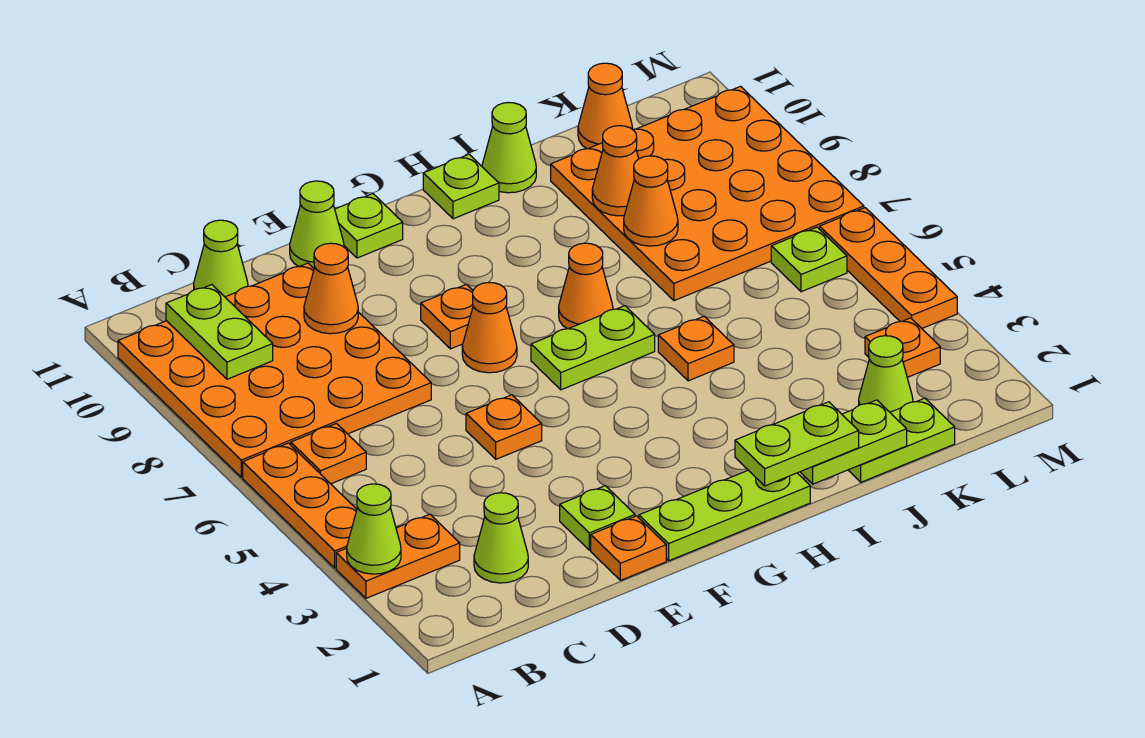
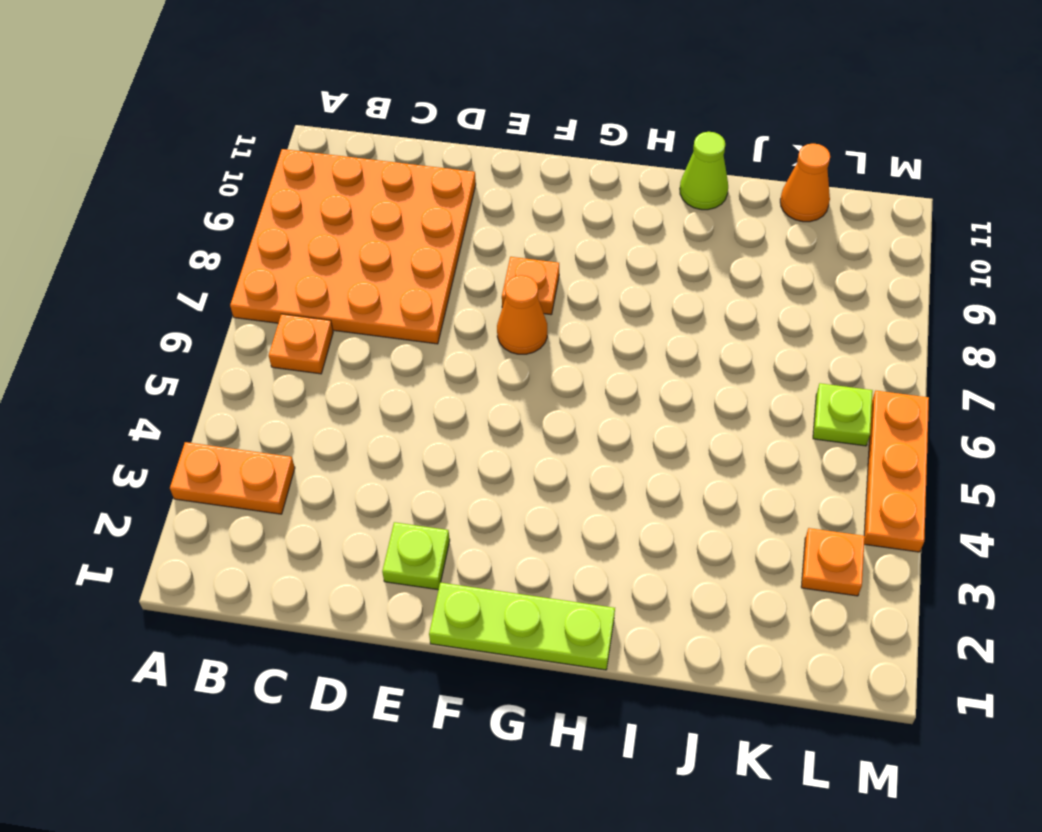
none -> orange 1x3 plate [243,443,357,568]
none -> lime 1x1 cone [474,493,528,583]
none -> lime 1x1 cone [194,220,248,297]
none -> orange 1x1 plate [591,516,666,580]

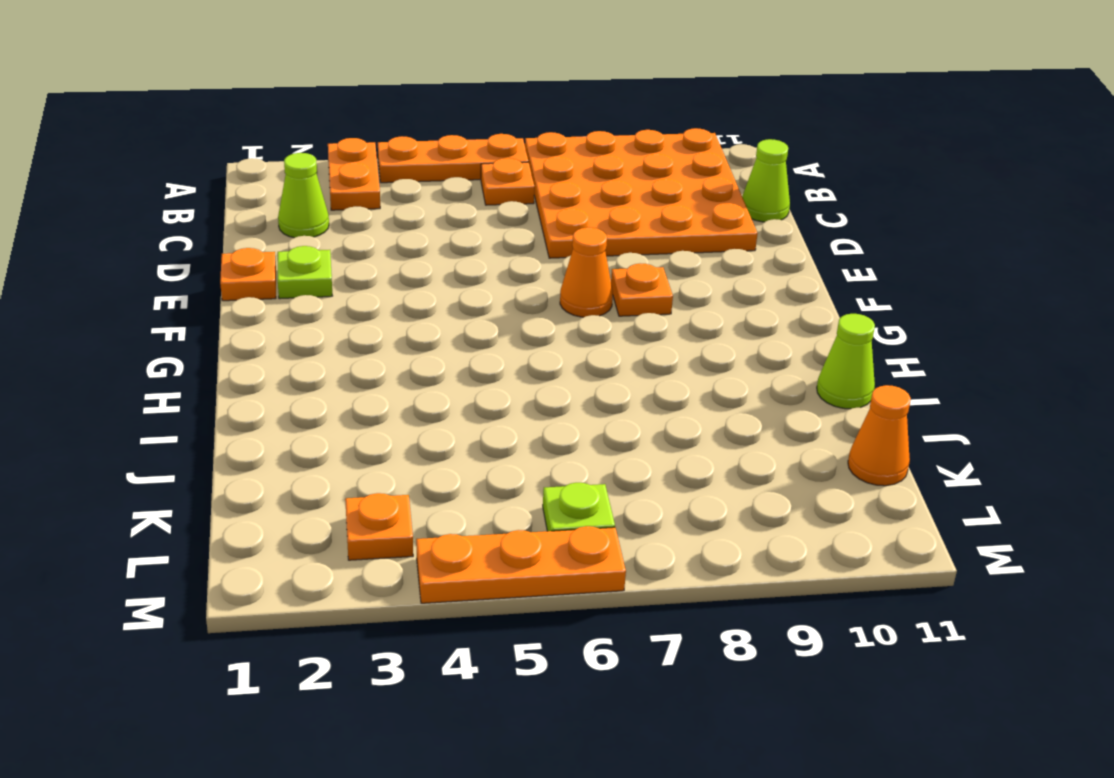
none -> orange 1x1 plate [466,395,542,459]
none -> lime 1x1 cone [290,181,344,268]
none -> lime 1x3 plate [639,470,810,561]
none -> lime 1x1 plate [335,194,403,258]

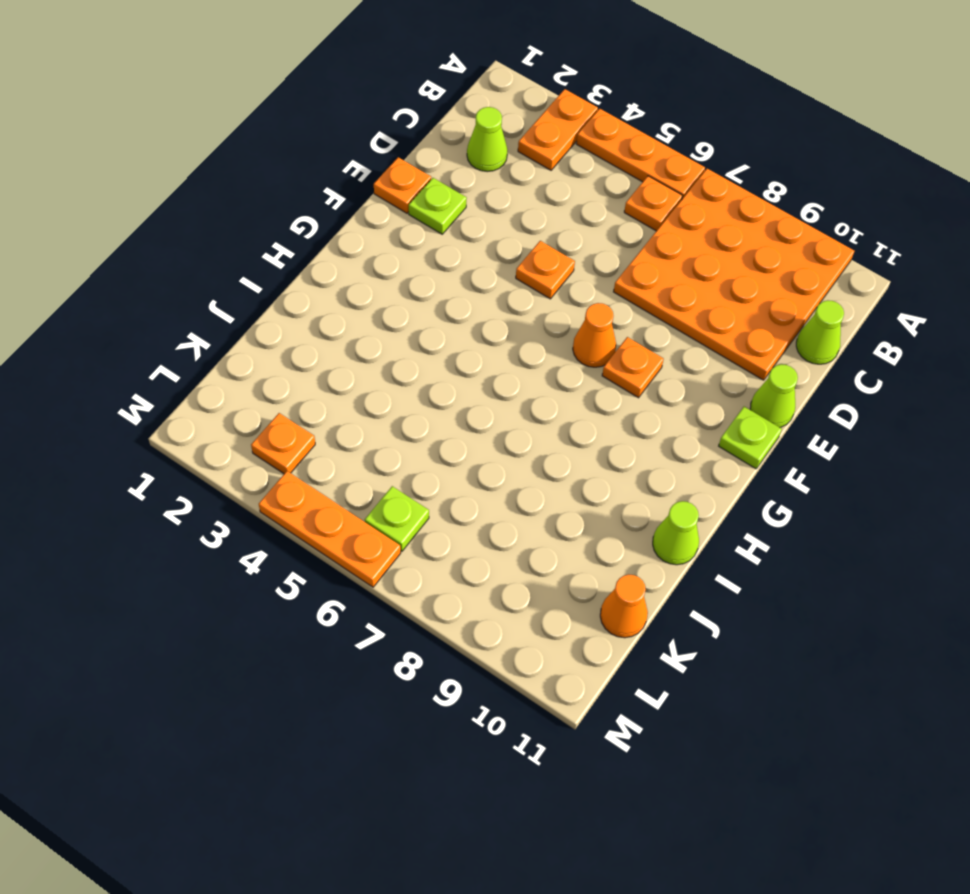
none -> lime 1x3 plate [639,470,810,561]
none -> lime 1x2 plate [531,306,655,390]
none -> orange 1x1 cone [559,243,613,329]
none -> lime 1x1 plate [423,154,499,219]

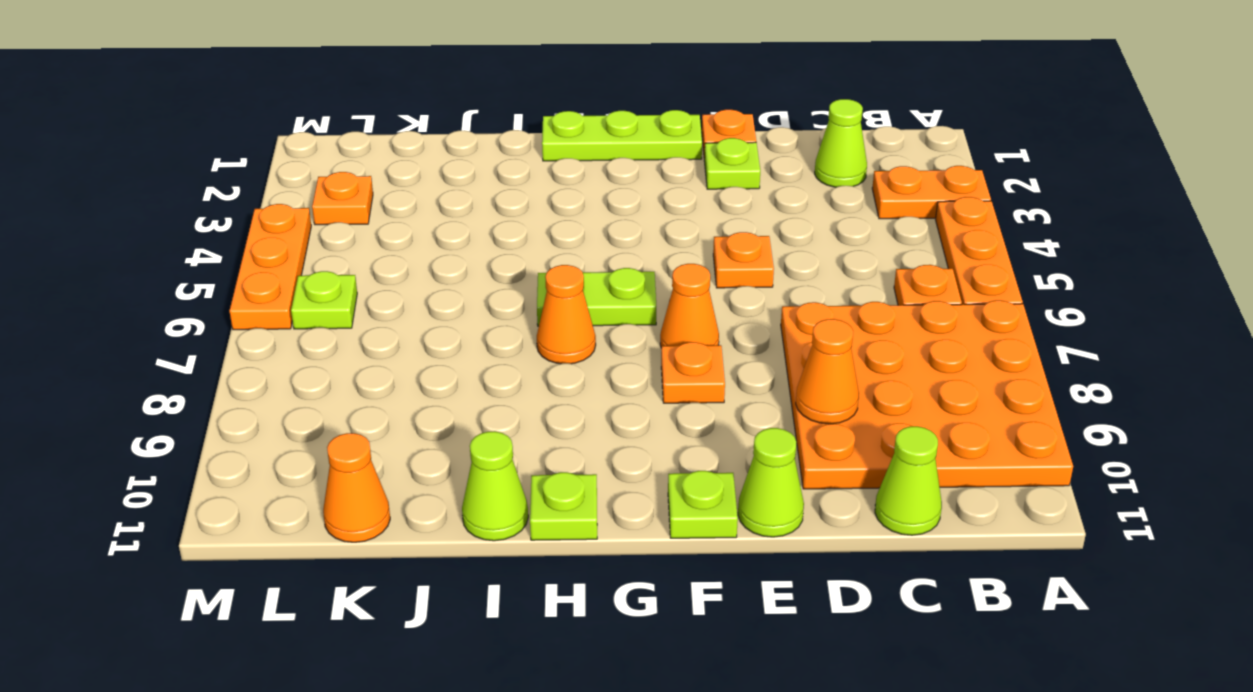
none -> orange 1x1 plate [658,316,734,381]
none -> lime 1x2 plate [848,398,955,482]
none -> orange 4x4 plate [551,86,864,301]
none -> lime 1x1 cone [859,336,913,412]

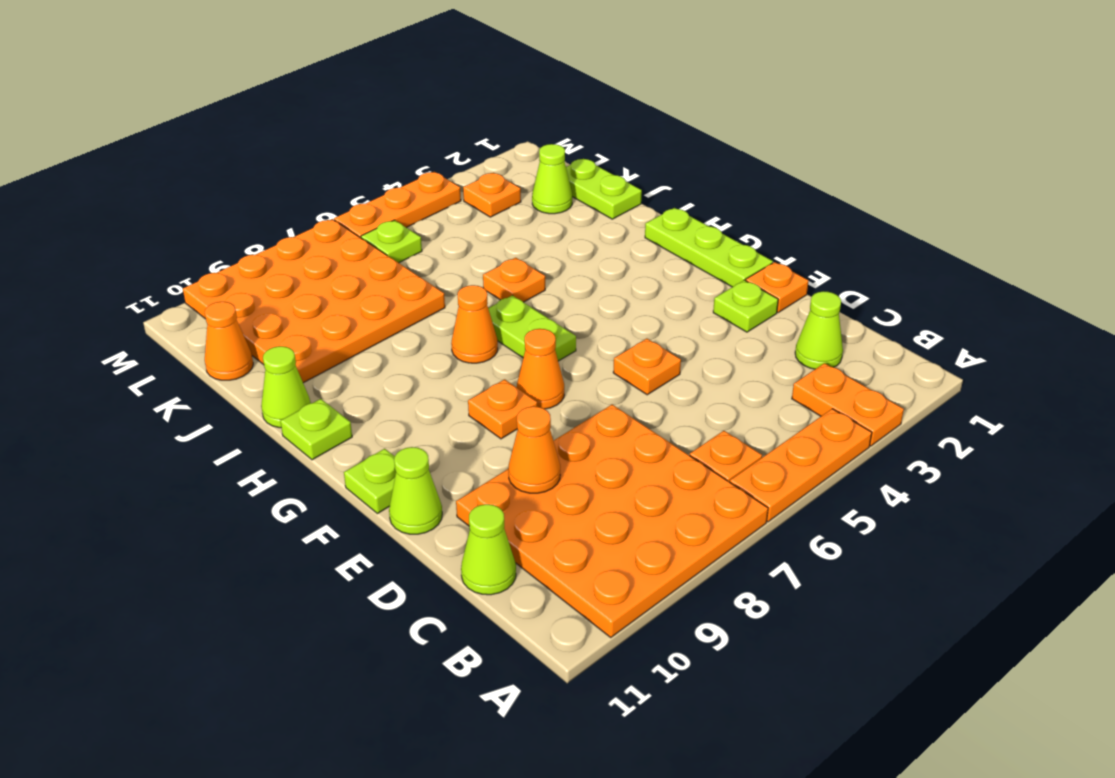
none -> lime 1x1 cone [347,484,401,574]
none -> lime 1x2 plate [166,285,273,379]
none -> lime 1x2 plate [801,400,907,484]
none -> orange 1x1 cone [624,156,678,246]

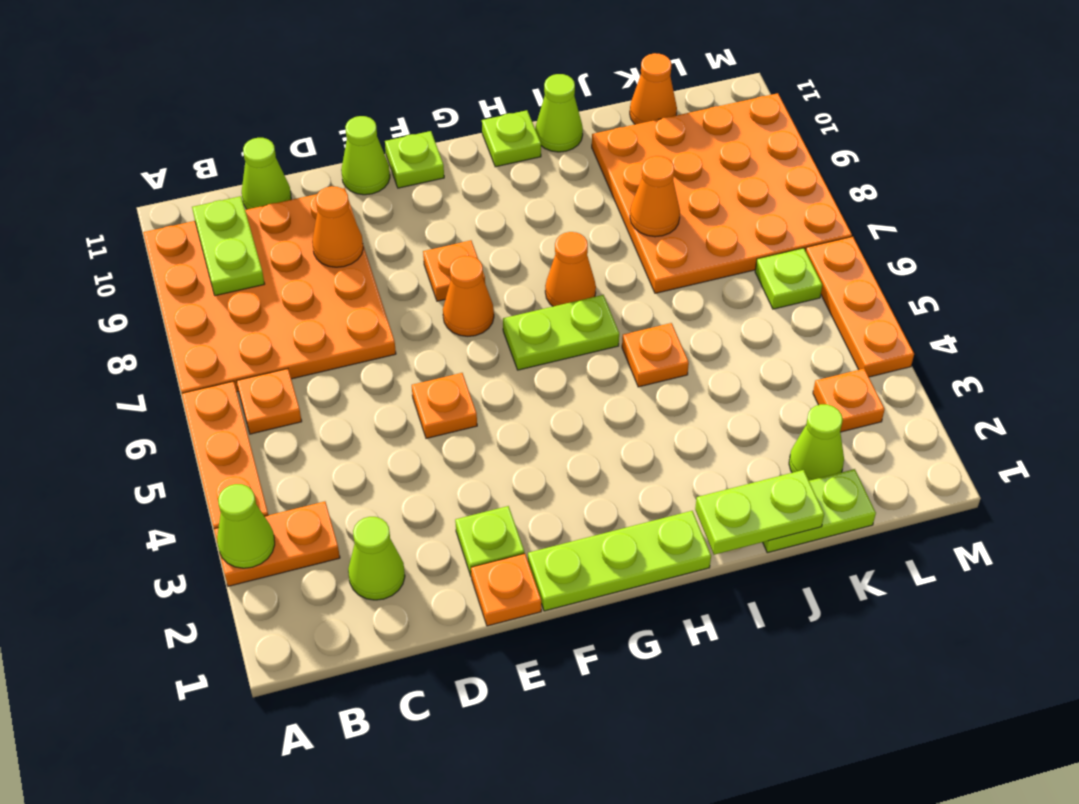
none -> orange 1x1 cone [592,126,639,216]
none -> lime 1x2 plate [735,402,859,486]

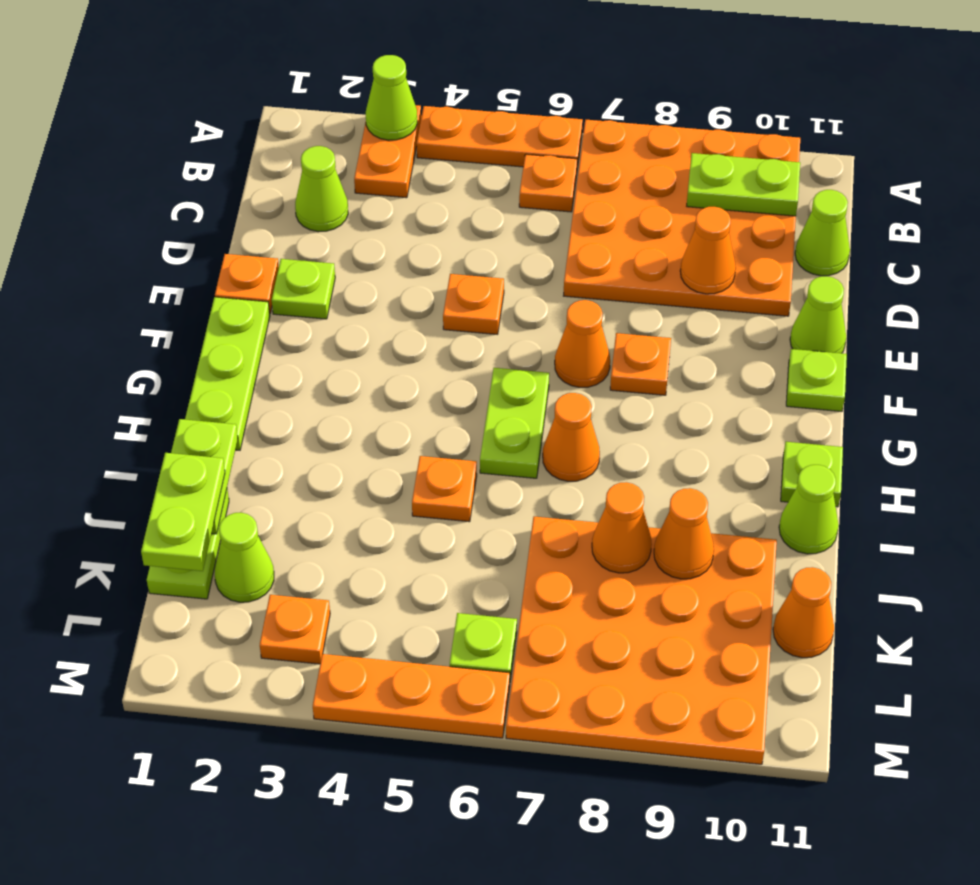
lime 1x2 plate [141,453,225,571] -> lime 1x2 plate moved to [735,402,859,486]

